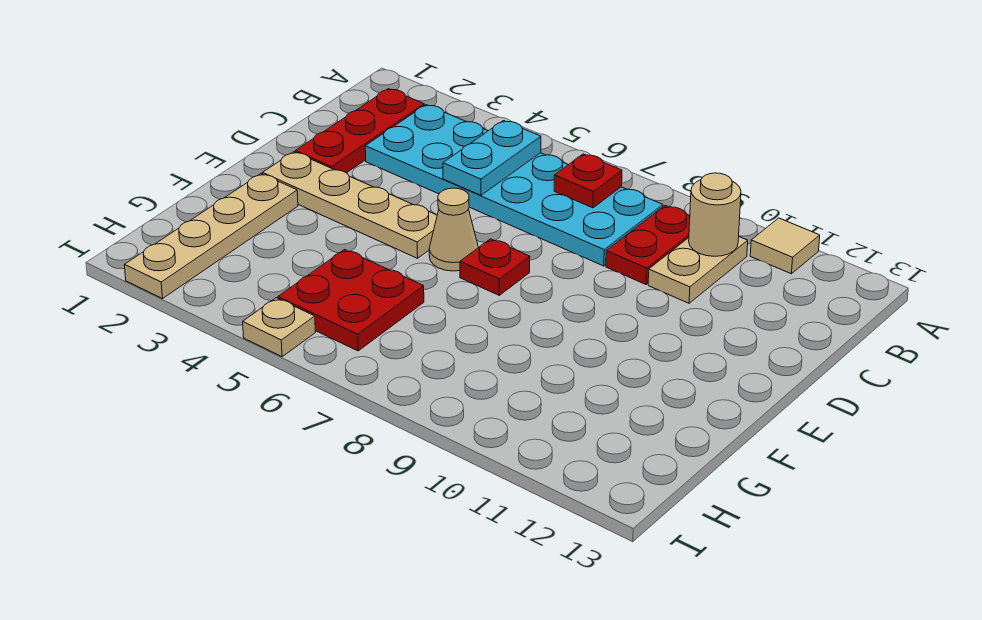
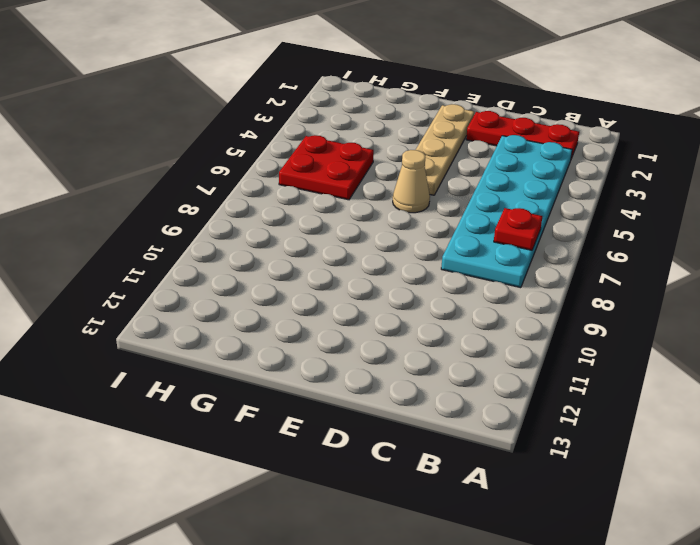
none -> tan 1x1 tile [750,218,820,274]
none -> red 1x2 plate [606,206,690,284]
none -> tan 1x2 plate [648,237,748,303]

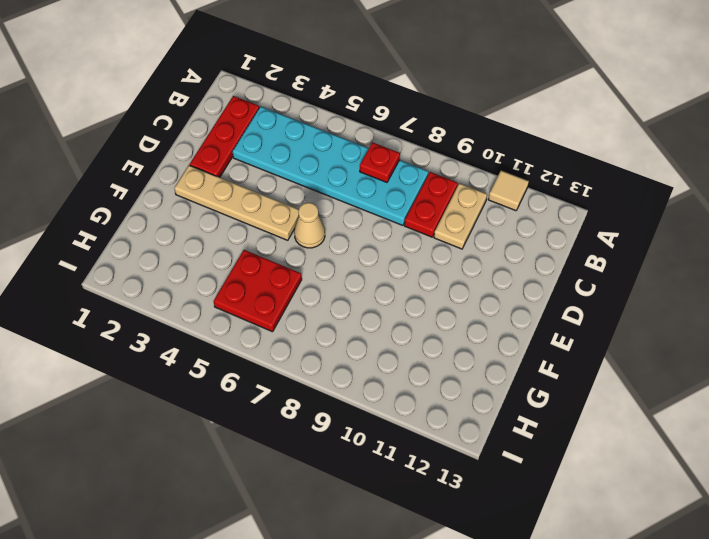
none -> red 1x1 plate [460,239,530,295]
none -> tan 1x4 plate [125,174,298,299]
none -> tan 1x1 plate [243,298,315,357]

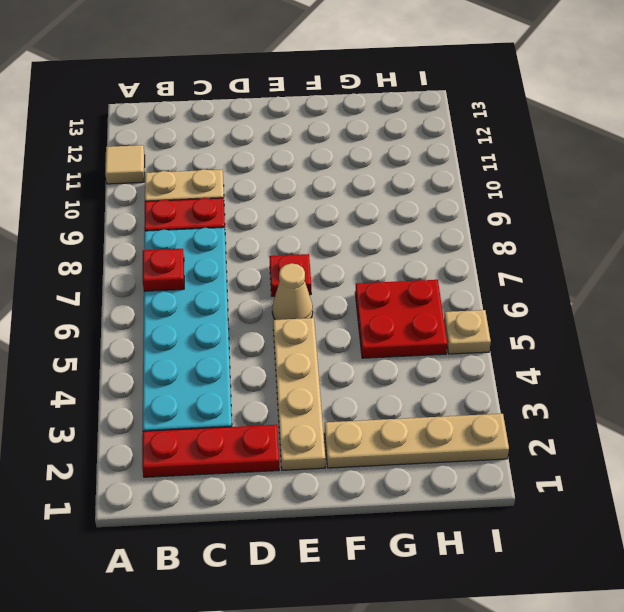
none -> cyan 1x2 plate [443,121,541,195]
none -> tan 1x1 round brick [689,173,741,256]

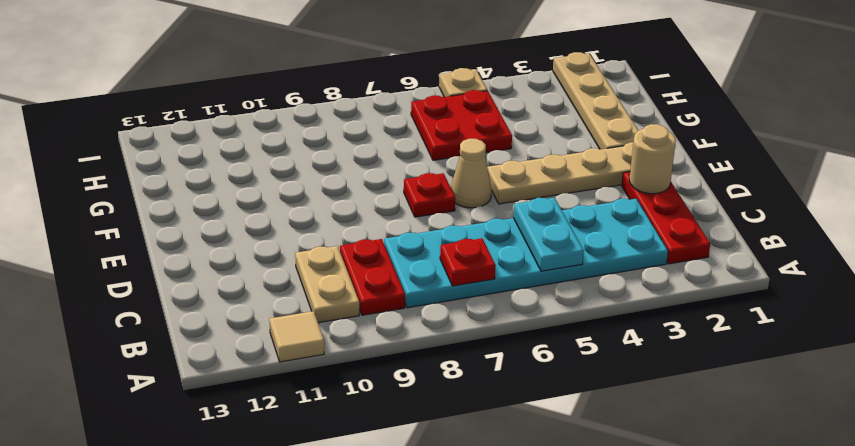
tan 1x1 round brick [629,124,676,194] -> tan 1x1 round brick moved to [689,173,741,256]

